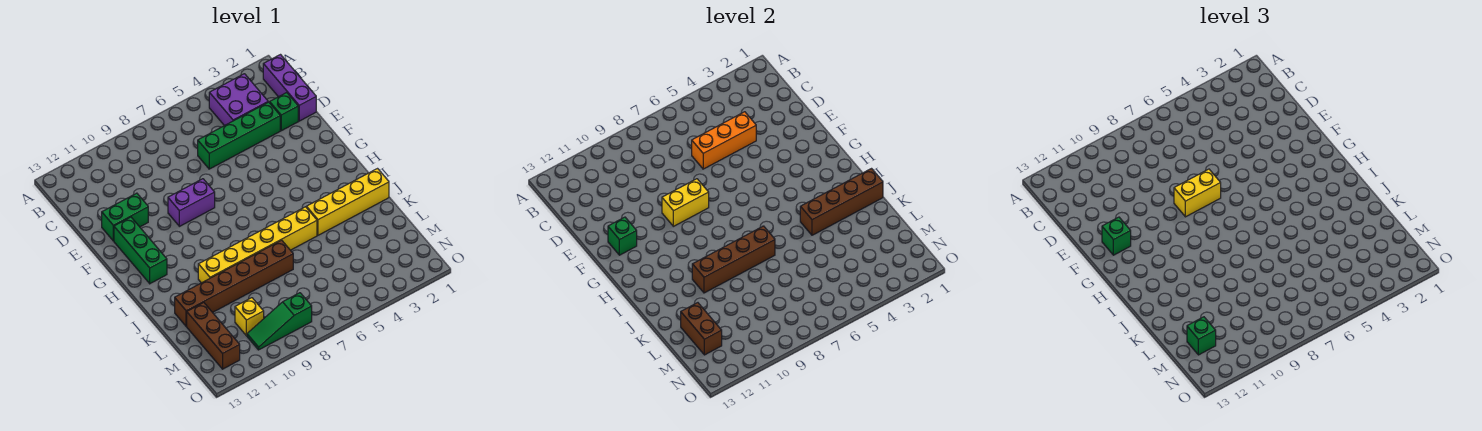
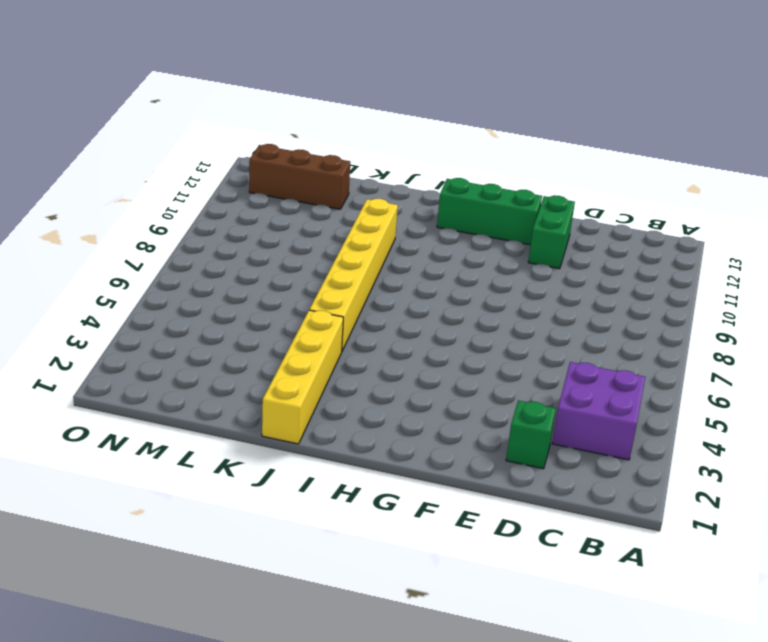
none -> purple 1x3 brick [263,55,316,121]
none -> green 1x4 brick [198,102,280,169]
none -> purple 1x2 brick [168,179,215,226]

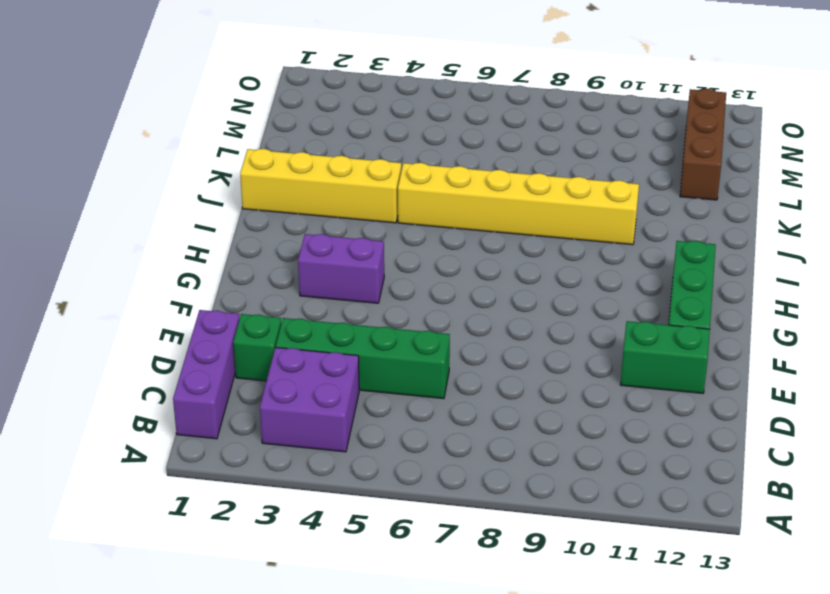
purple 1x2 brick [298,234,384,303] -> purple 1x2 brick moved to [168,179,215,226]
none -> brown 1x6 brick [175,240,293,326]
none -> yellow 1x1 brick [235,298,264,336]
none -> green 1x3 slope [247,293,312,350]

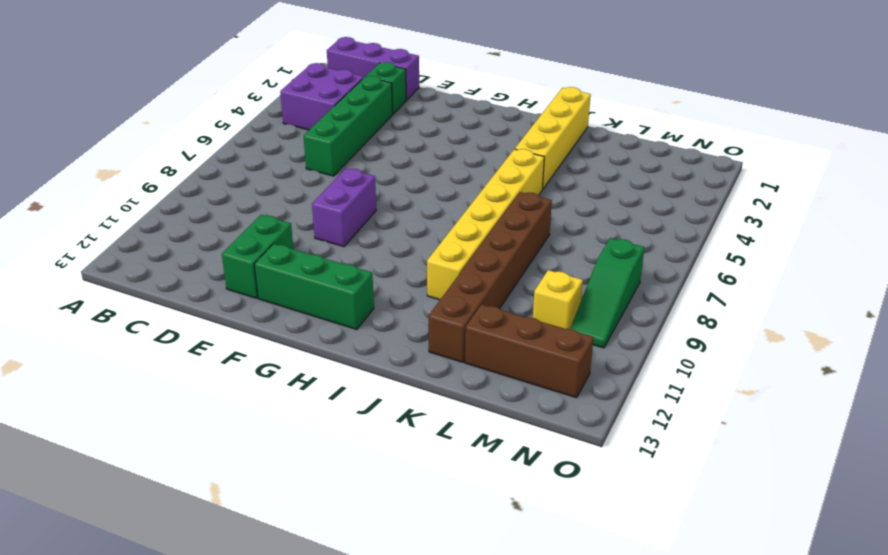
none -> orange 1x3 brick [692,112,756,169]
none -> yellow 1x2 brick [662,179,709,226]
none -> green 1x1 brick [608,217,637,255]

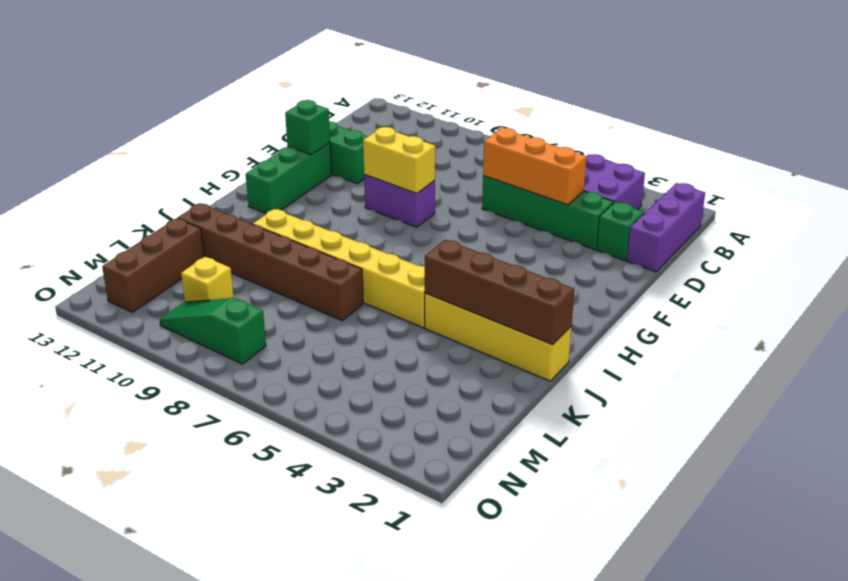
none -> brown 1x4 brick [692,226,775,293]
none -> brown 1x2 brick [681,303,722,355]
none -> yellow 1x2 brick [1174,169,1221,217]

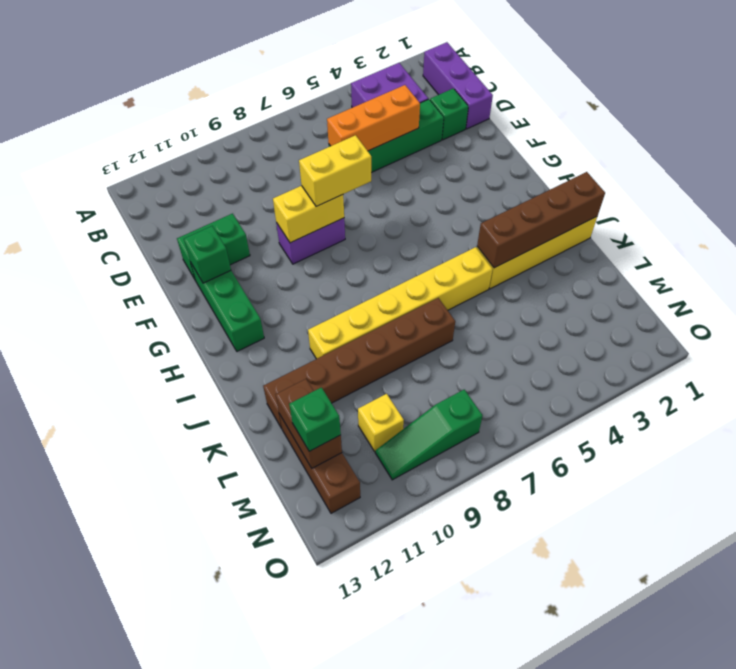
none -> brown 1x4 brick [692,226,775,293]
none -> green 1x1 brick [1102,217,1131,255]

